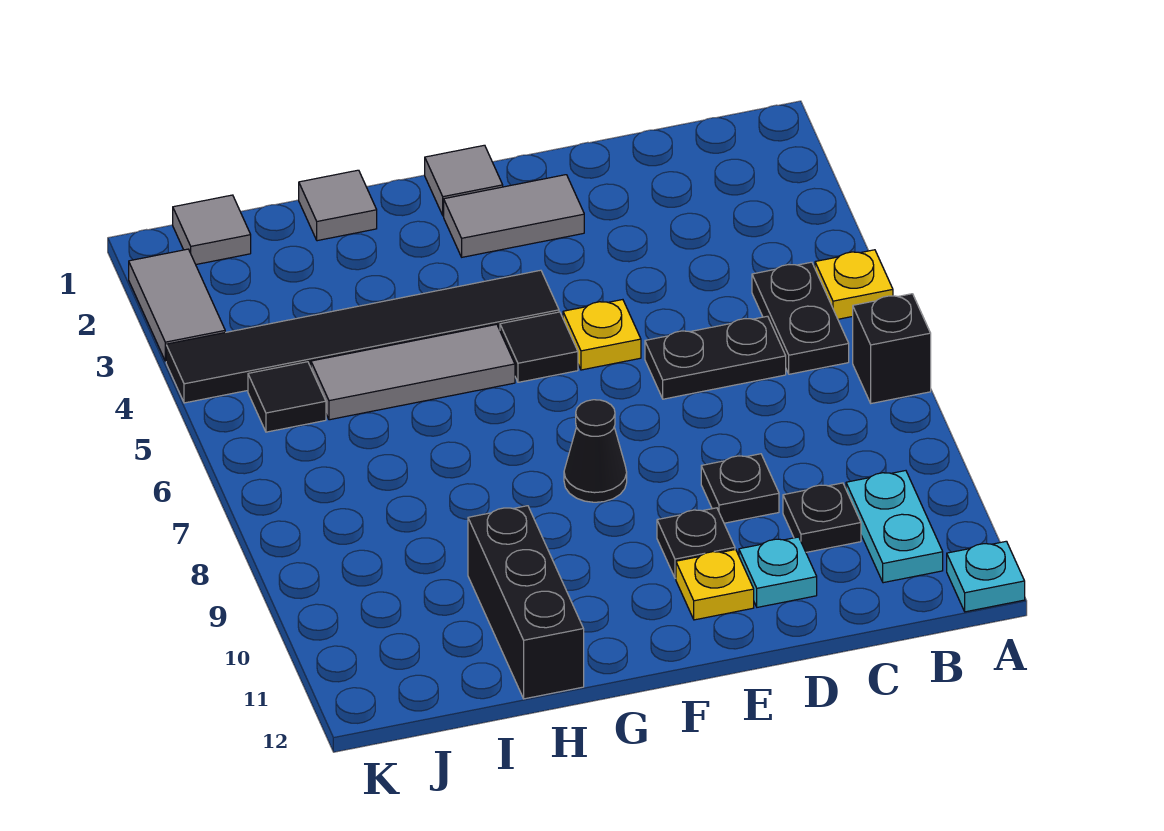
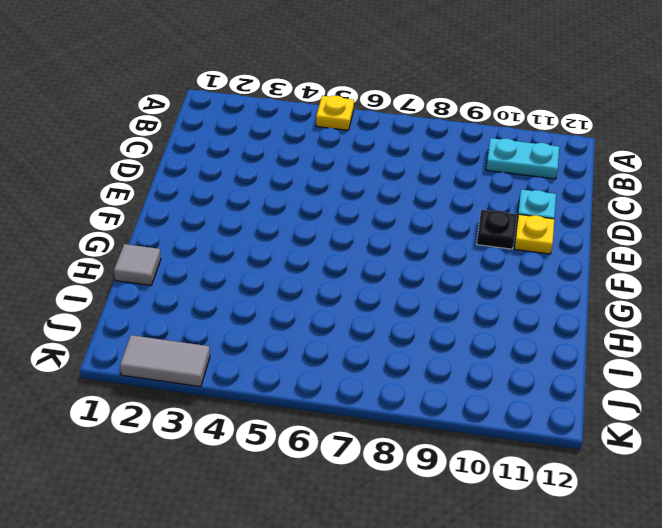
none -> black 1x1 brick [853,294,931,403]
none -> cyan 1x1 plate [947,541,1025,612]
none -> black 1x2 plate [752,262,849,374]

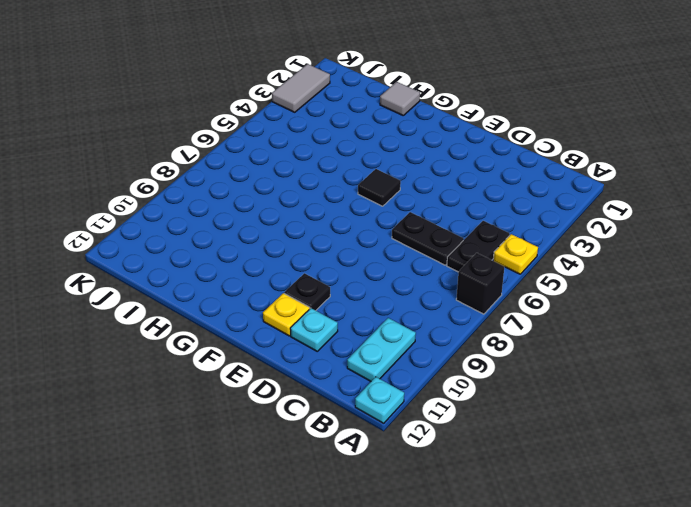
none -> black 1x1 plate [783,483,861,552]
none -> black 1x1 plate [701,454,779,523]
none -> grey 1x2 tile [444,175,584,257]

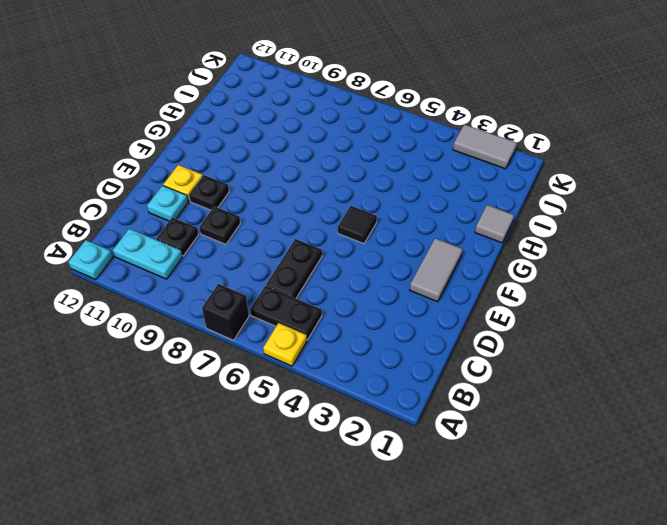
none -> yellow 1x1 plate [563,300,641,370]
none -> grey 1x1 tile [425,145,503,216]
none -> black 1x6 tile [166,270,559,403]

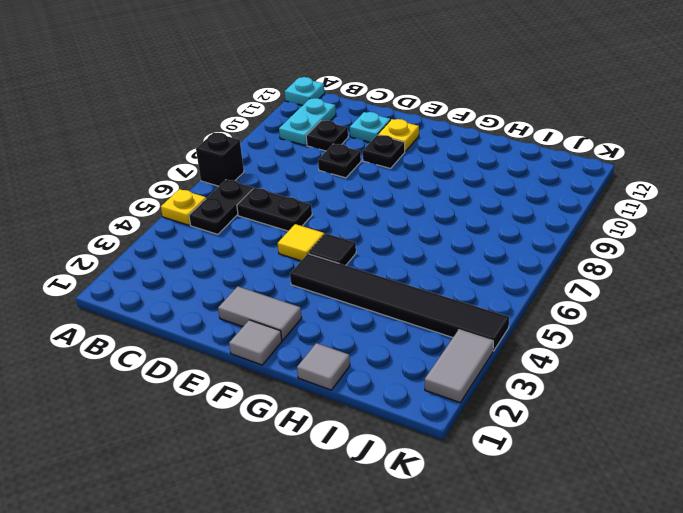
yellow 1x1 tile [278,224,324,261] -> yellow 1x1 plate [563,300,641,370]
none -> black 1x1 cone [564,400,627,502]
none -> grey 1x3 tile [311,324,515,420]
none -> black 1x3 brick [468,506,584,699]

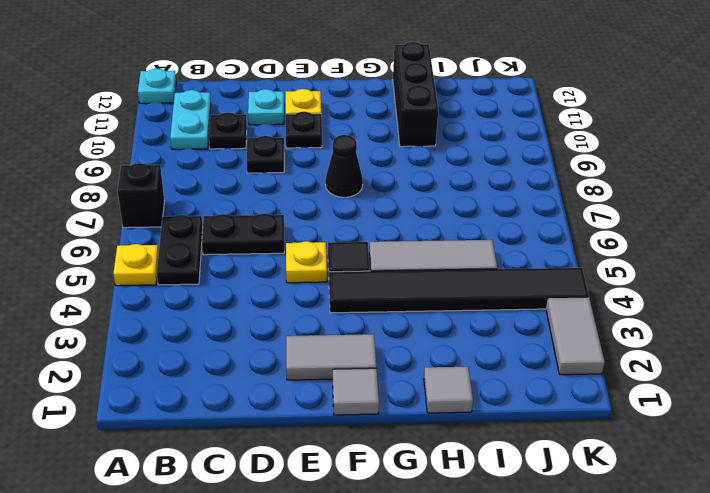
none -> grey 1x1 tile [173,195,251,264]
none -> black 1x1 tile [248,362,326,432]

